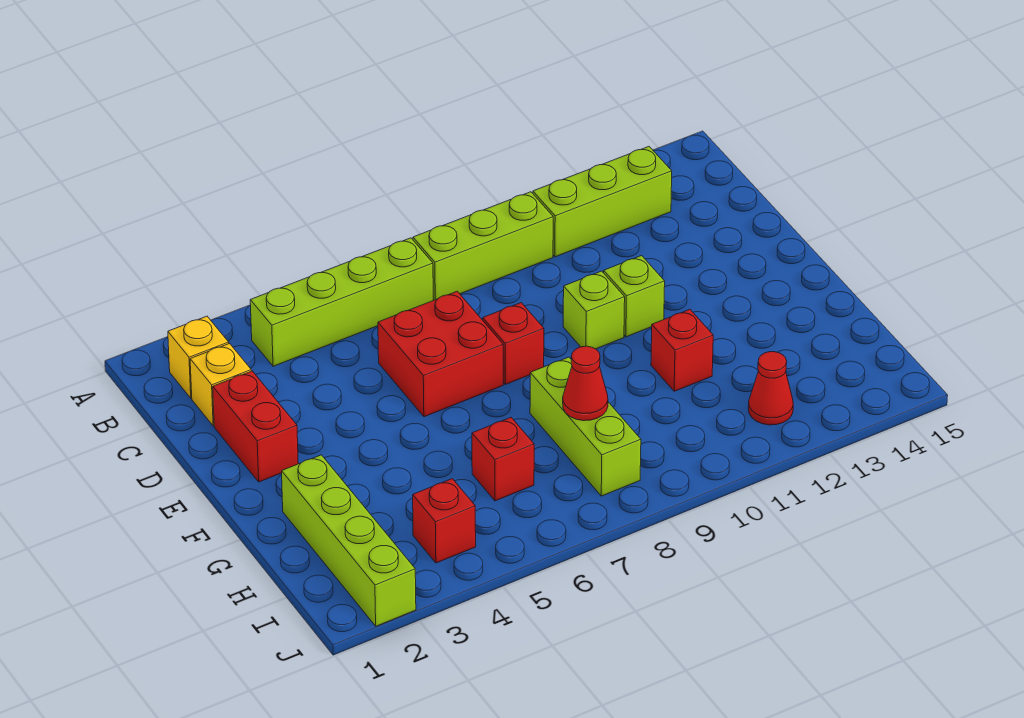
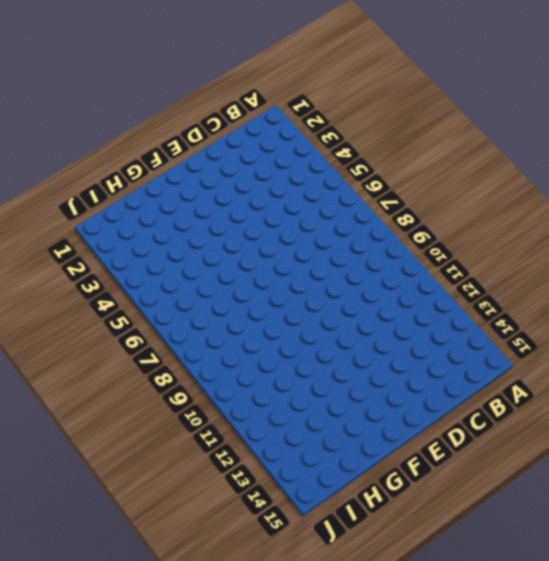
none -> yellow 1x1 brick [168,316,229,398]
none -> lime 1x4 brick [250,238,433,366]
none -> lime 1x3 brick [413,192,553,300]

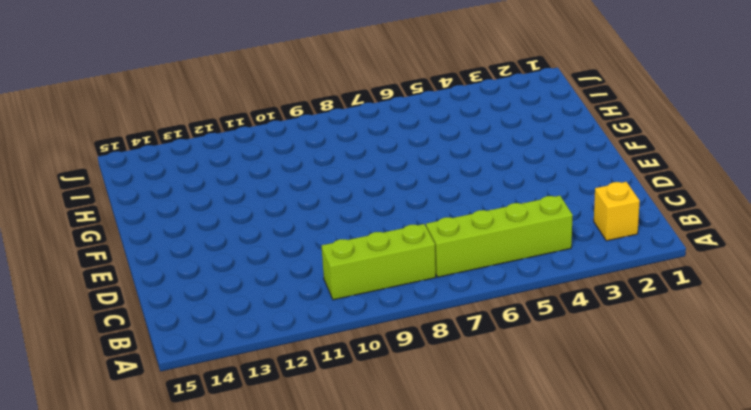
none -> lime 1x3 brick [533,147,672,257]
none -> yellow 1x1 brick [190,344,251,426]
none -> red 1x2 brick [213,371,298,482]

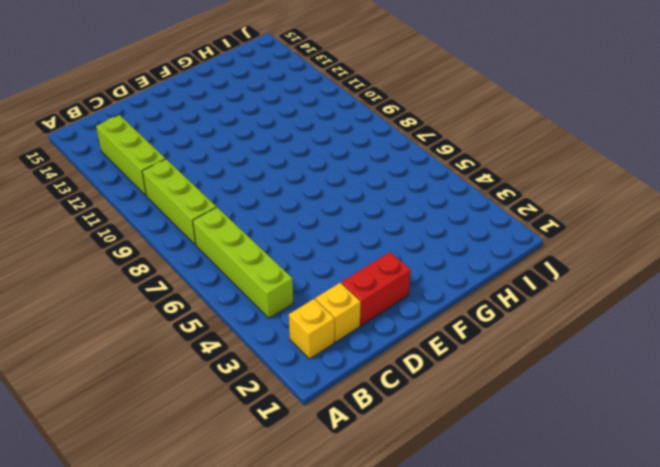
none -> red 2x2 brick [378,291,503,417]
none -> red 1x1 brick [483,303,544,384]
none -> lime 1x1 brick [563,271,625,349]

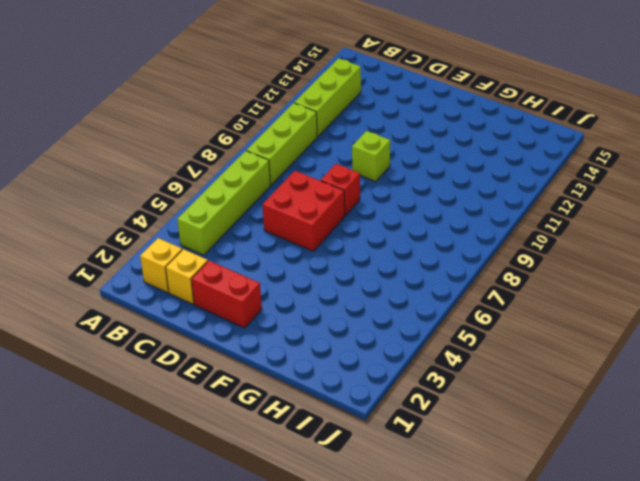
none -> lime 1x1 brick [604,256,665,337]
none -> lime 1x4 brick [282,455,416,626]
none -> lime 1x3 brick [530,357,641,496]

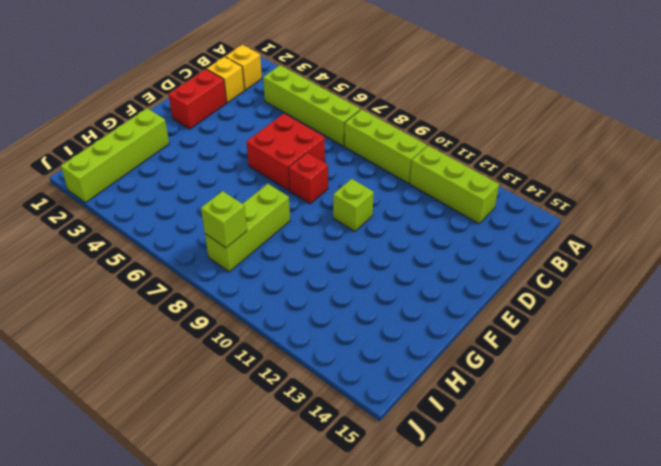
lime 1x1 brick [201,191,247,248] -> lime 1x1 brick moved to [604,256,665,337]
none -> red 1x1 brick [651,309,713,391]
none -> red 1x1 brick [472,418,534,501]
none -> red 1x1 brick [413,479,476,563]

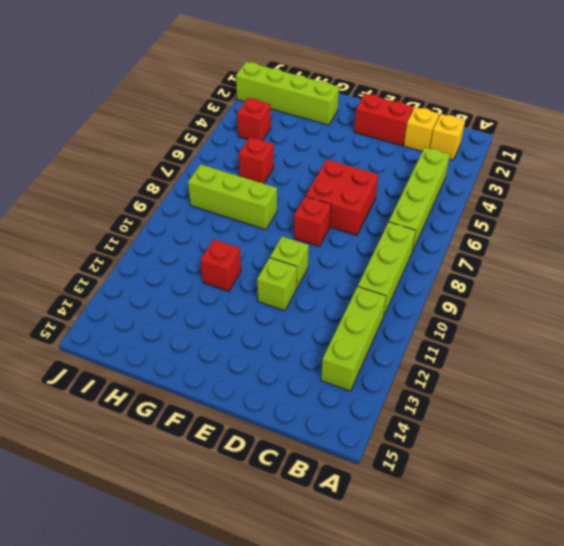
none -> red 1x1 cone [748,352,793,425]
none -> red 1x1 cone [563,346,608,421]

